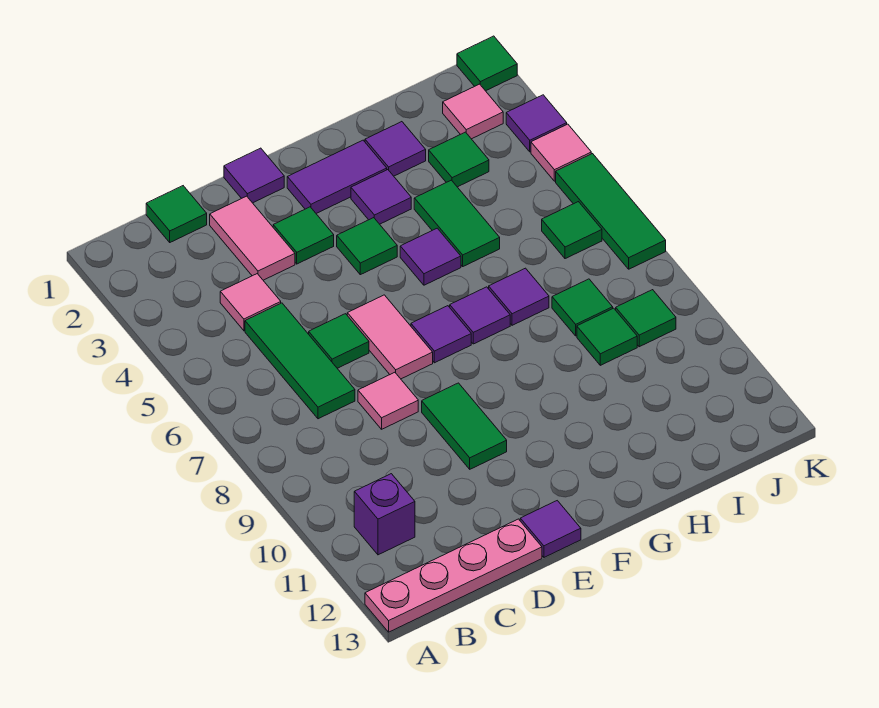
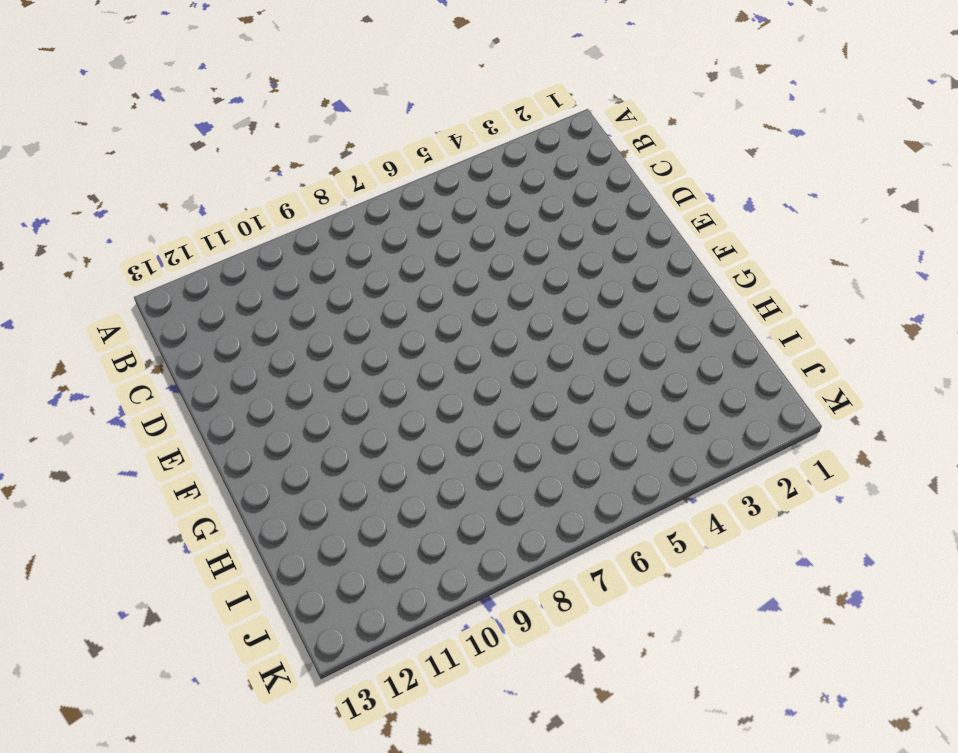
none -> pink 1x4 plate [365,519,542,632]
none -> purple 1x1 brick [354,474,415,555]
none -> green 1x1 tile [146,186,207,242]
none -> pink 1x1 tile [220,274,281,331]

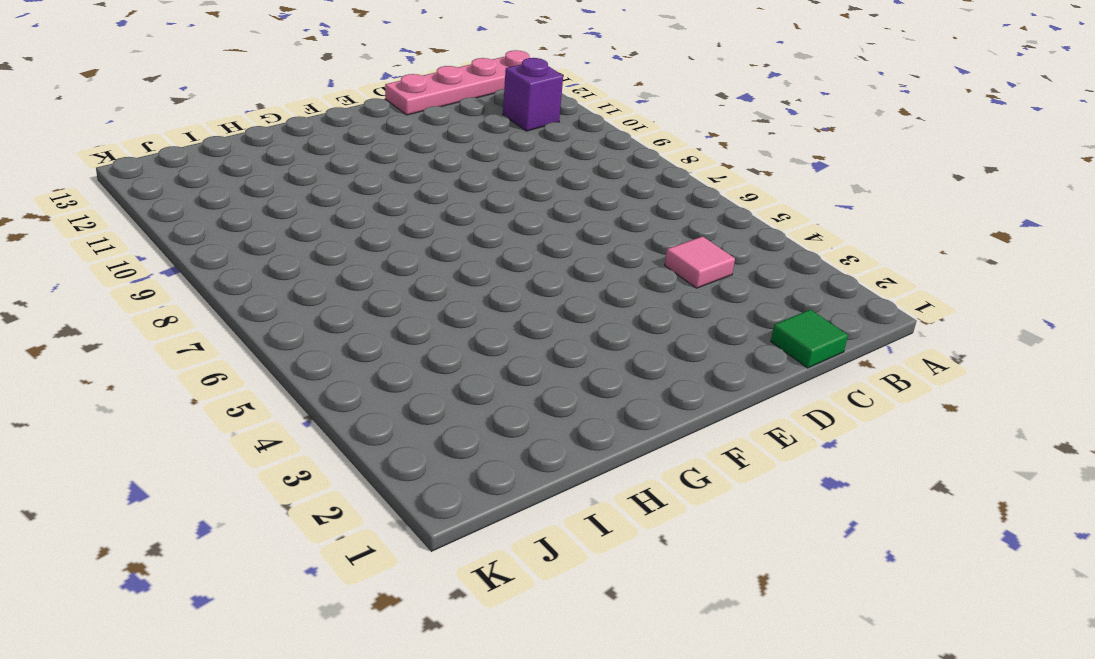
none -> green 1x3 tile [245,303,355,419]
none -> pink 1x2 tile [210,196,295,280]
none -> green 1x1 tile [309,314,369,368]
none -> pink 1x1 tile [358,372,418,429]

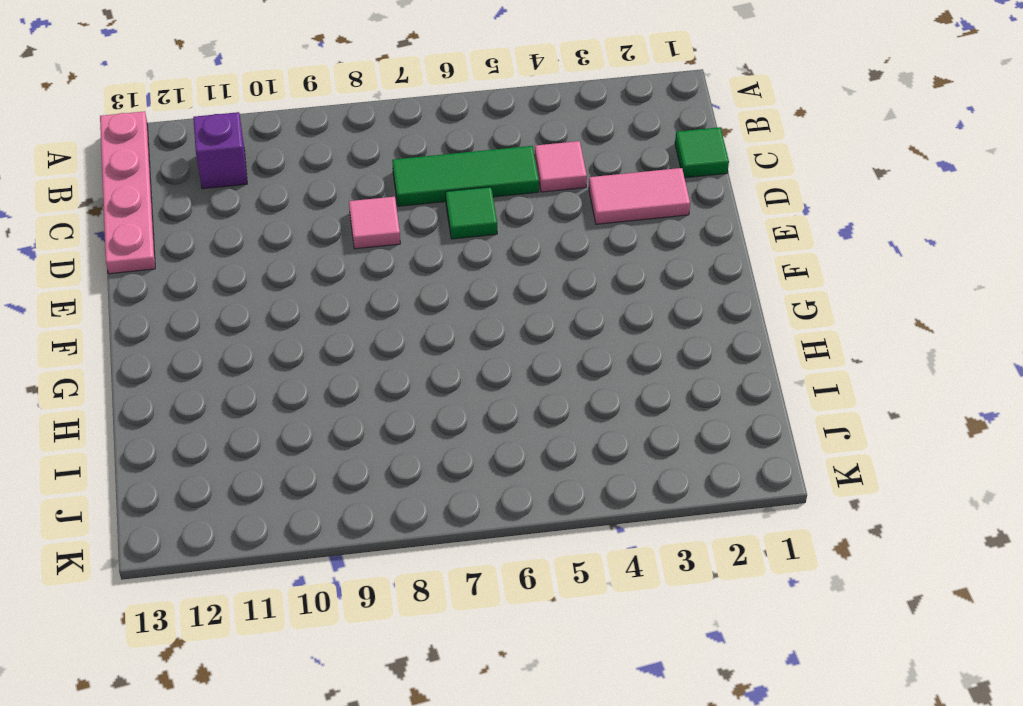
none -> purple 1x1 tile [224,148,284,203]
none -> green 1x1 tile [273,207,334,264]
none -> pink 1x2 tile [347,295,433,379]
none -> green 1x2 tile [422,383,507,469]

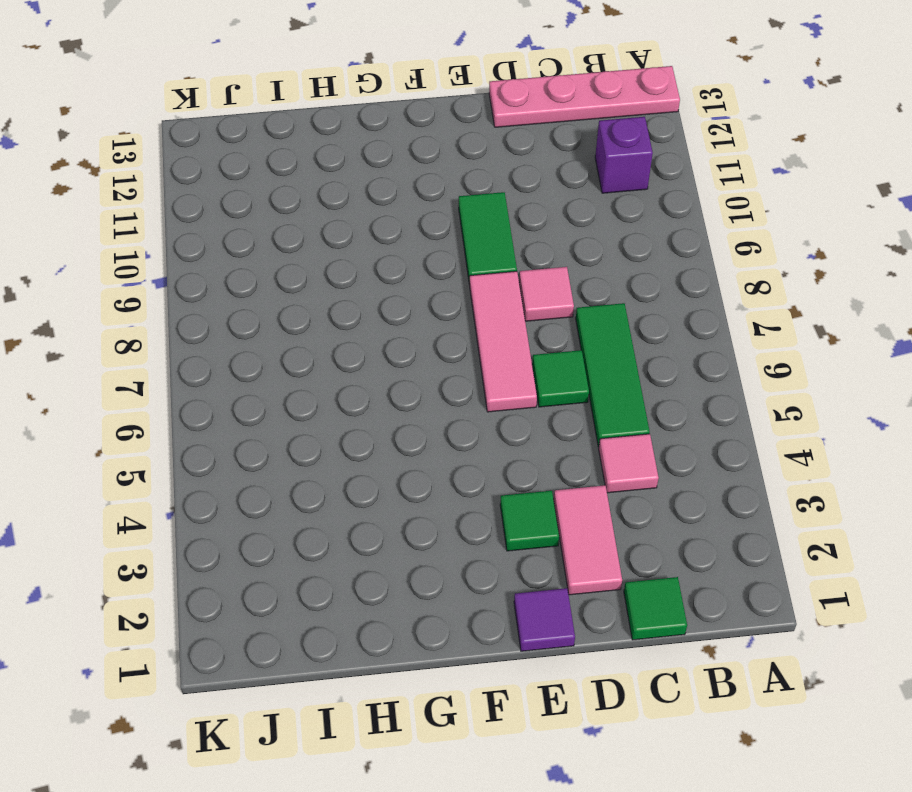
pink 1x3 tile [470,271,537,412] -> pink 1x2 tile [347,295,433,379]
none -> purple 1x1 tile [520,501,581,557]
none -> purple 1x2 tile [287,140,387,213]
none -> green 1x1 tile [337,218,397,275]
none -> purple 1x1 tile [411,306,471,363]

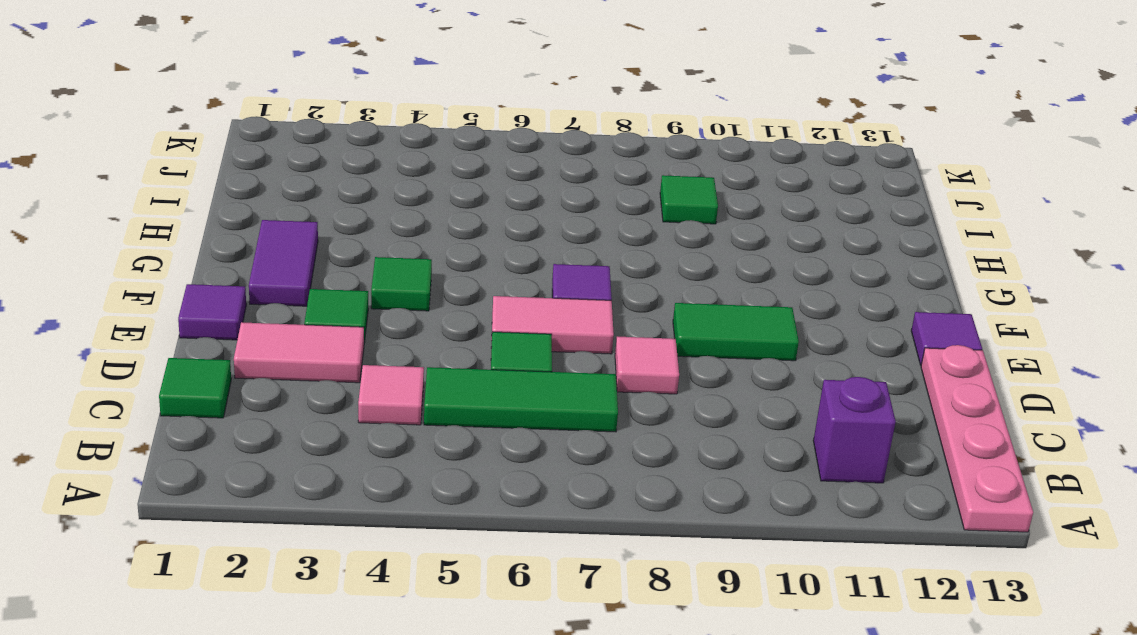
none -> purple 1x1 tile [351,170,411,224]
none -> purple 1x1 tile [400,228,461,285]
none -> purple 1x1 tile [450,287,510,344]
none -> purple 1x1 tile [365,122,426,176]

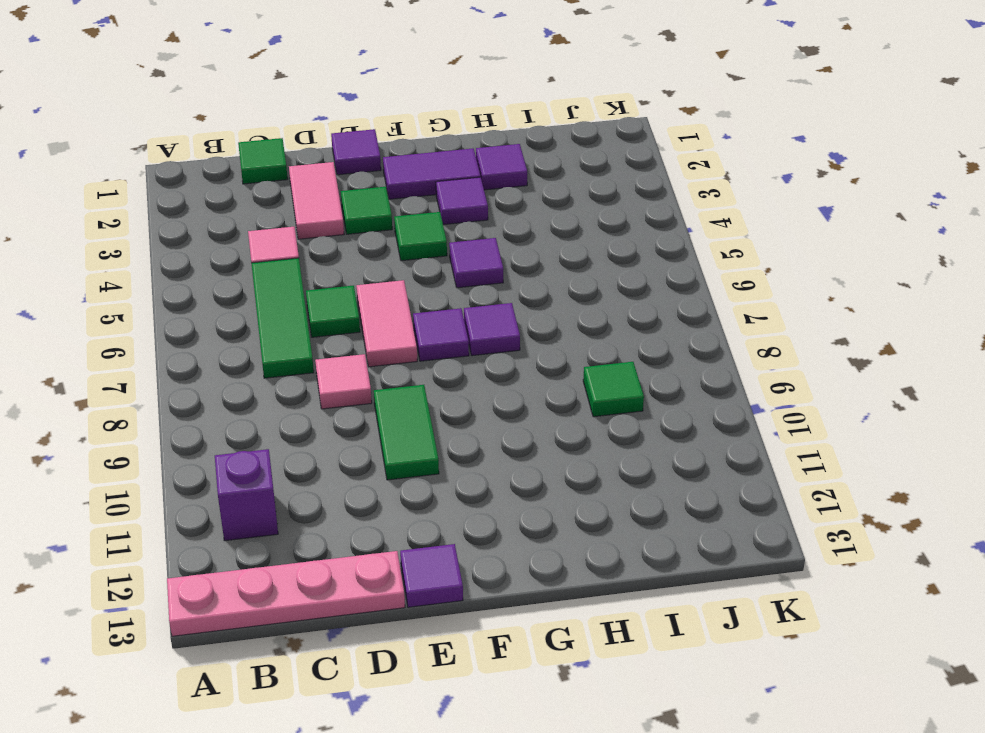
none -> green 1x2 tile [414,180,500,266]
none -> purple 1x1 tile [489,268,549,325]
none -> green 1x1 tile [429,132,489,187]
none -> green 1x1 tile [552,279,613,336]

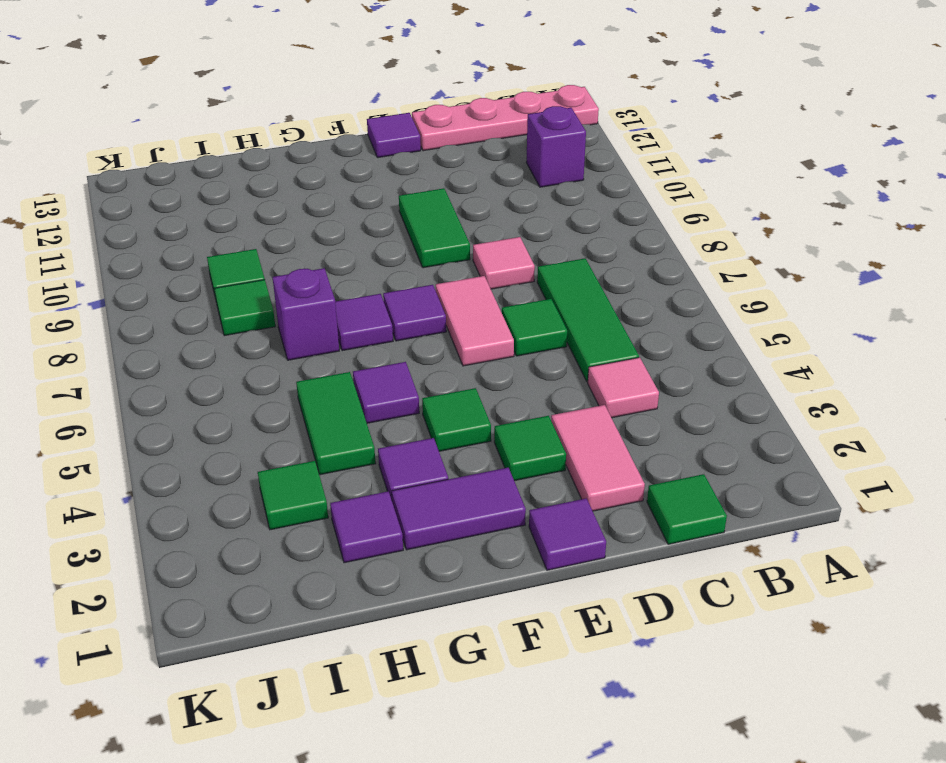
purple 1x1 brick [273,268,339,360] -> purple 1x1 tile [489,268,549,325]
none -> pink 1x1 tile [443,84,503,139]
none -> green 1x1 tile [542,202,602,259]
none -> green 1x1 tile [616,290,676,347]
none -> green 1x1 tile [457,36,517,91]

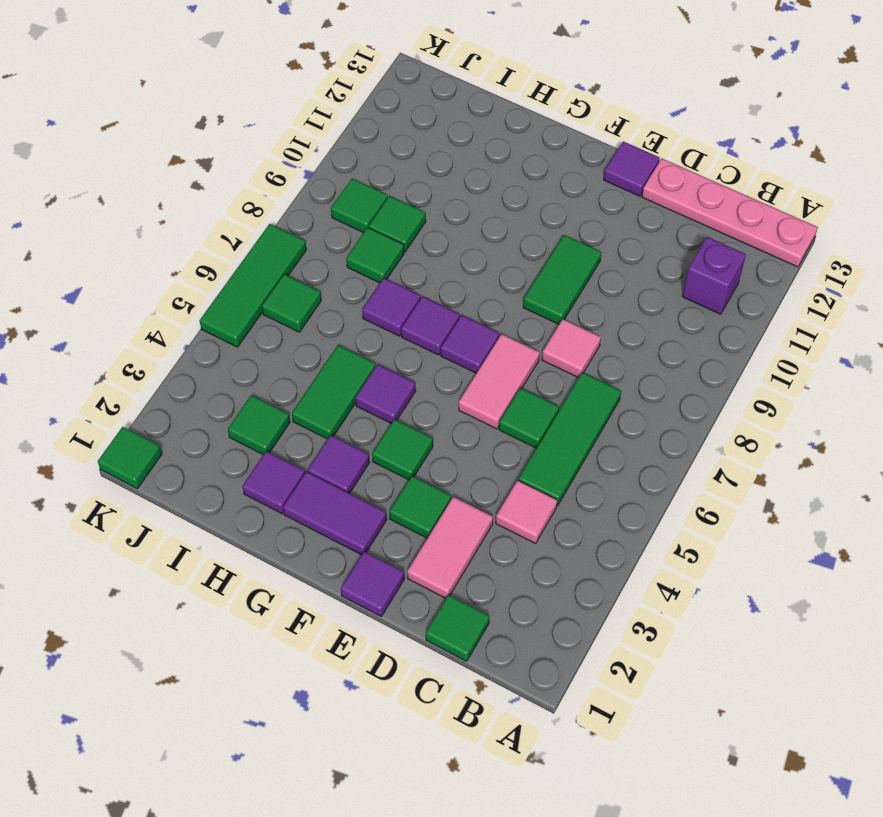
none -> pink 1x1 tile [443,84,503,139]
none -> purple 1x1 tile [506,95,567,152]
none -> pink 1x1 tile [531,124,591,181]

